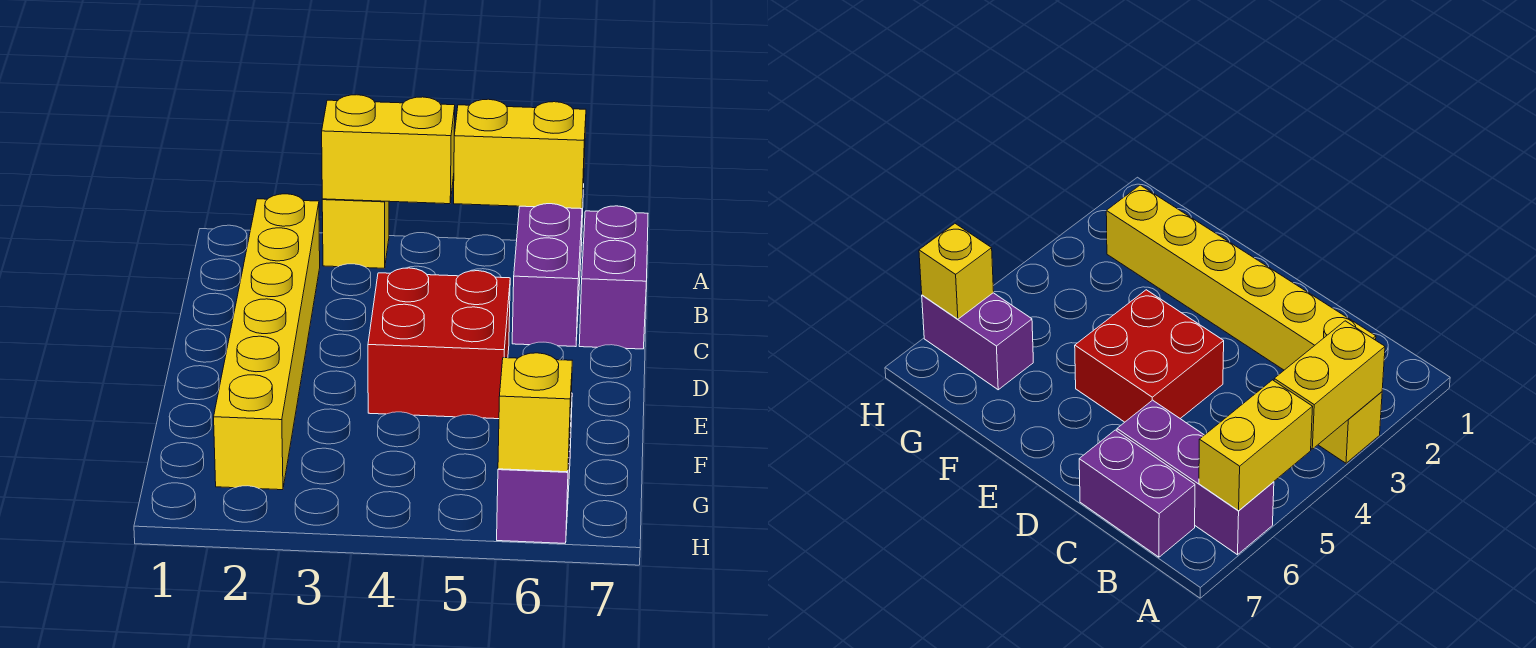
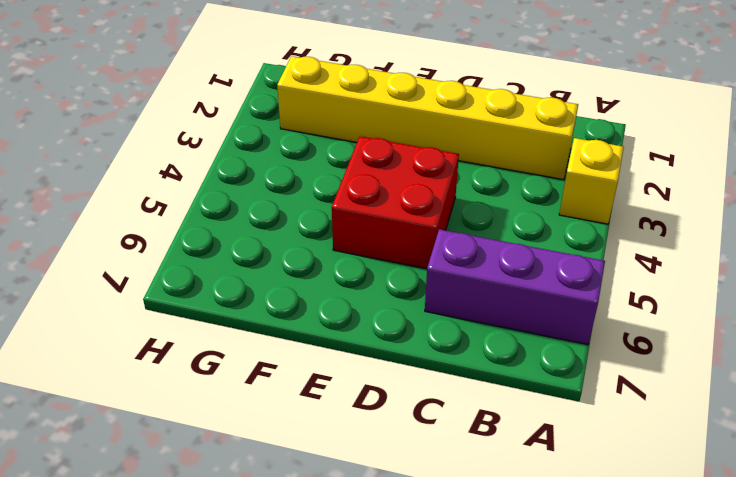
none -> purple 1x2 brick [579,206,648,349]
none -> purple 1x2 brick [497,393,572,543]

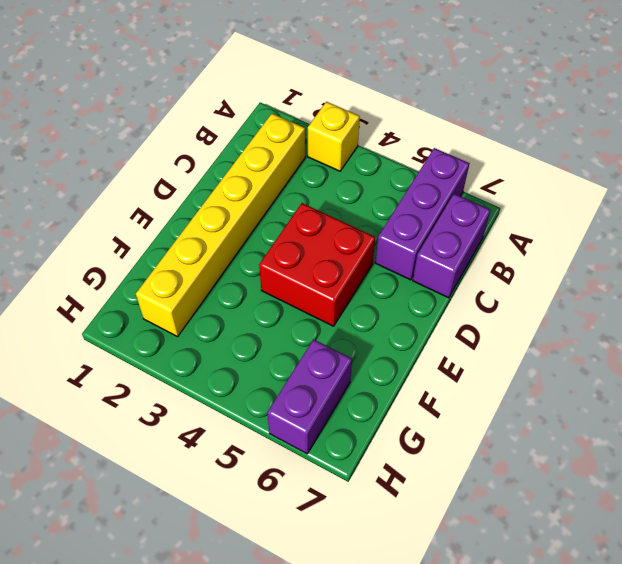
none -> yellow 1x2 brick [322,95,455,204]
none -> yellow 1x2 brick [454,99,586,209]

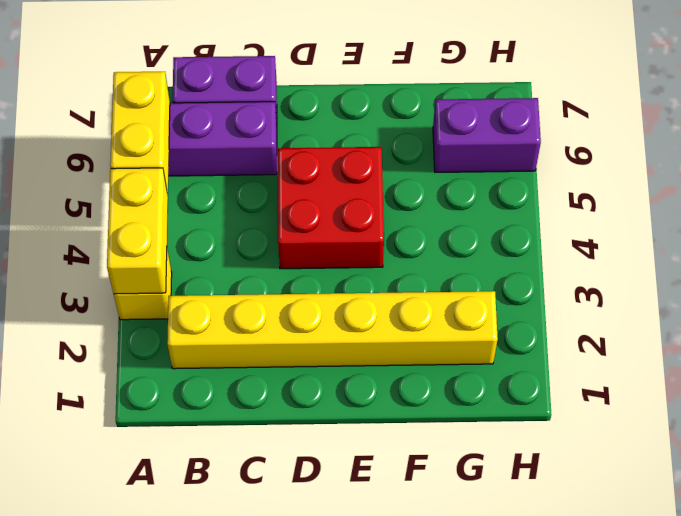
none -> yellow 1x1 brick [498,353,572,472]

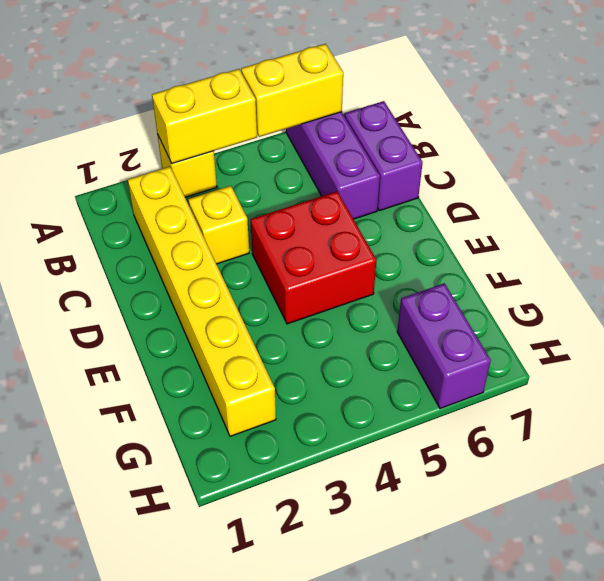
yellow 1x1 brick [188,186,249,264] -> yellow 1x1 brick moved to [498,353,572,472]

